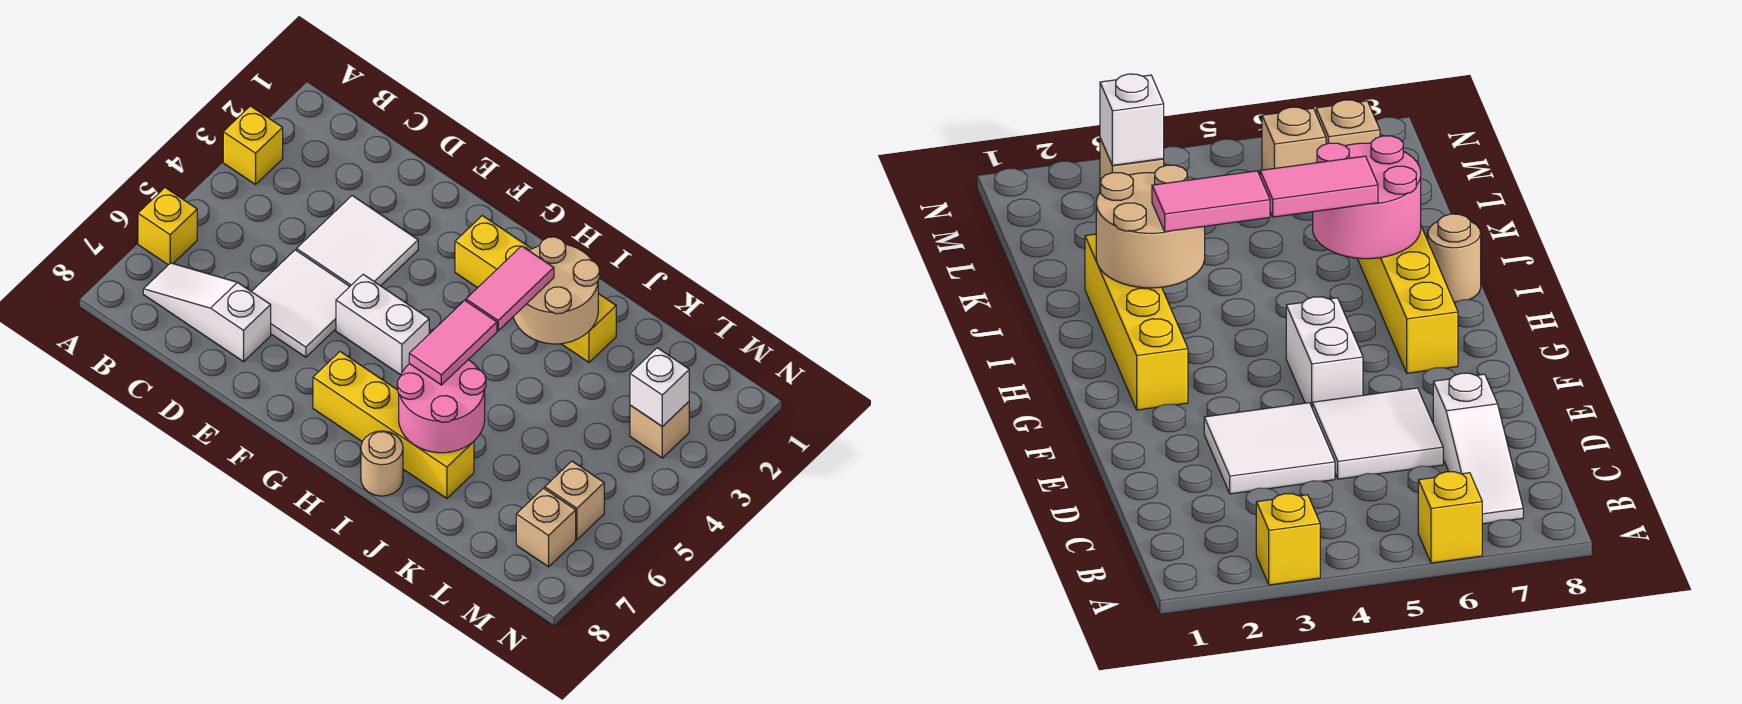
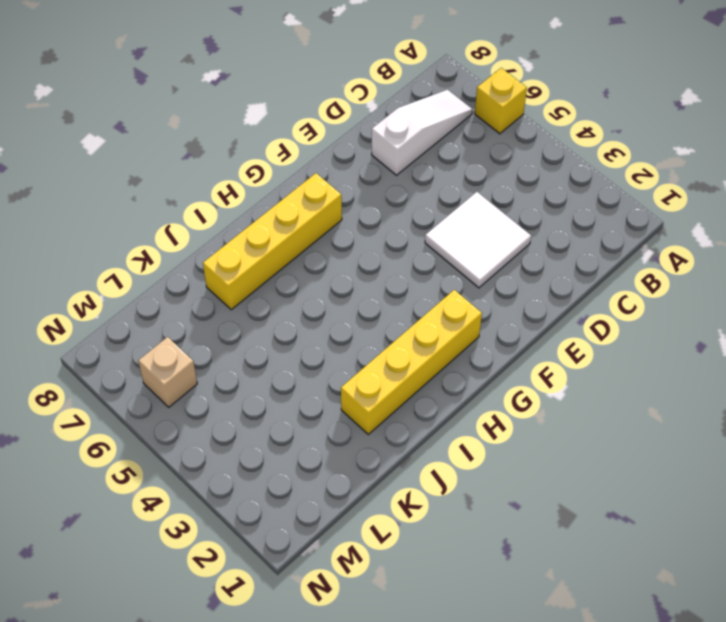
none -> yellow 1x1 brick [223,106,283,184]
none -> white 2x2 tile [251,250,350,357]
none -> white 1x2 brick [336,274,429,375]

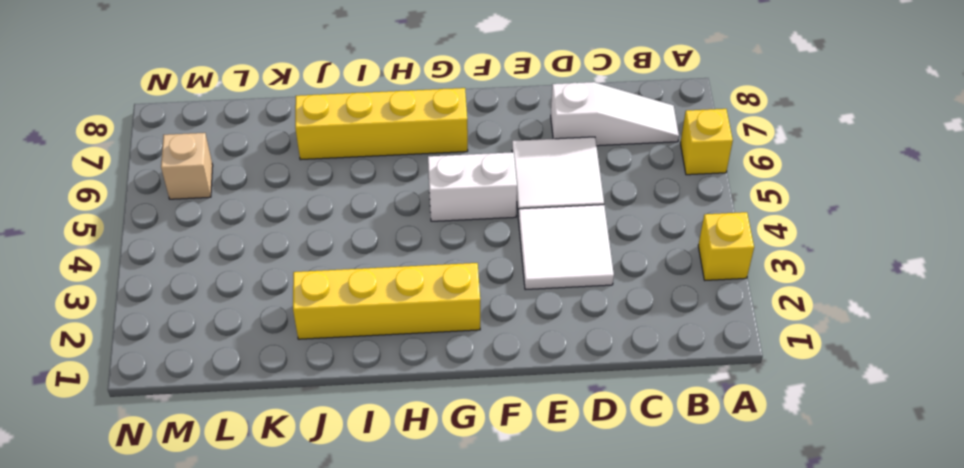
none -> tan 1x1 round brick [361,431,403,496]
none -> tan 1x1 brick [630,402,689,458]
none -> tan 1x1 brick [516,488,576,567]

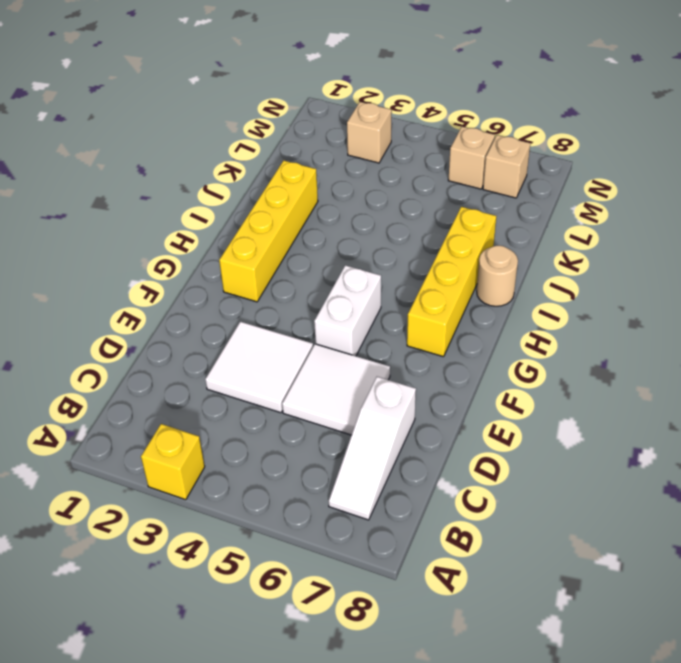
none -> yellow 1x1 brick [138,188,197,265]
none -> tan 2x2 round brick [513,237,600,344]
none -> pink 2x2 round brick [397,360,486,453]

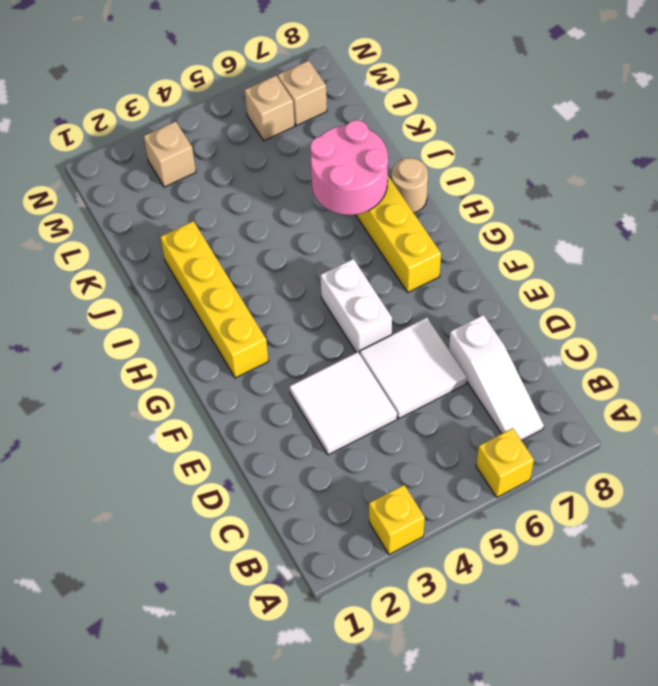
none -> tan 2x2 round brick [513,237,600,344]
none -> white 1x1 brick [630,348,689,427]
none -> pink 1x2 tile [466,246,554,330]

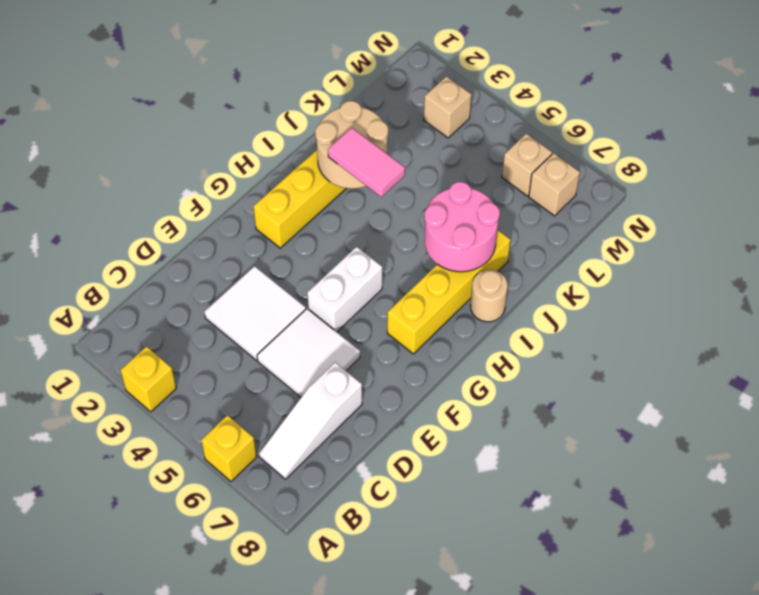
none -> white 1x1 brick [630,348,689,427]
none -> pink 1x2 tile [409,300,497,385]

